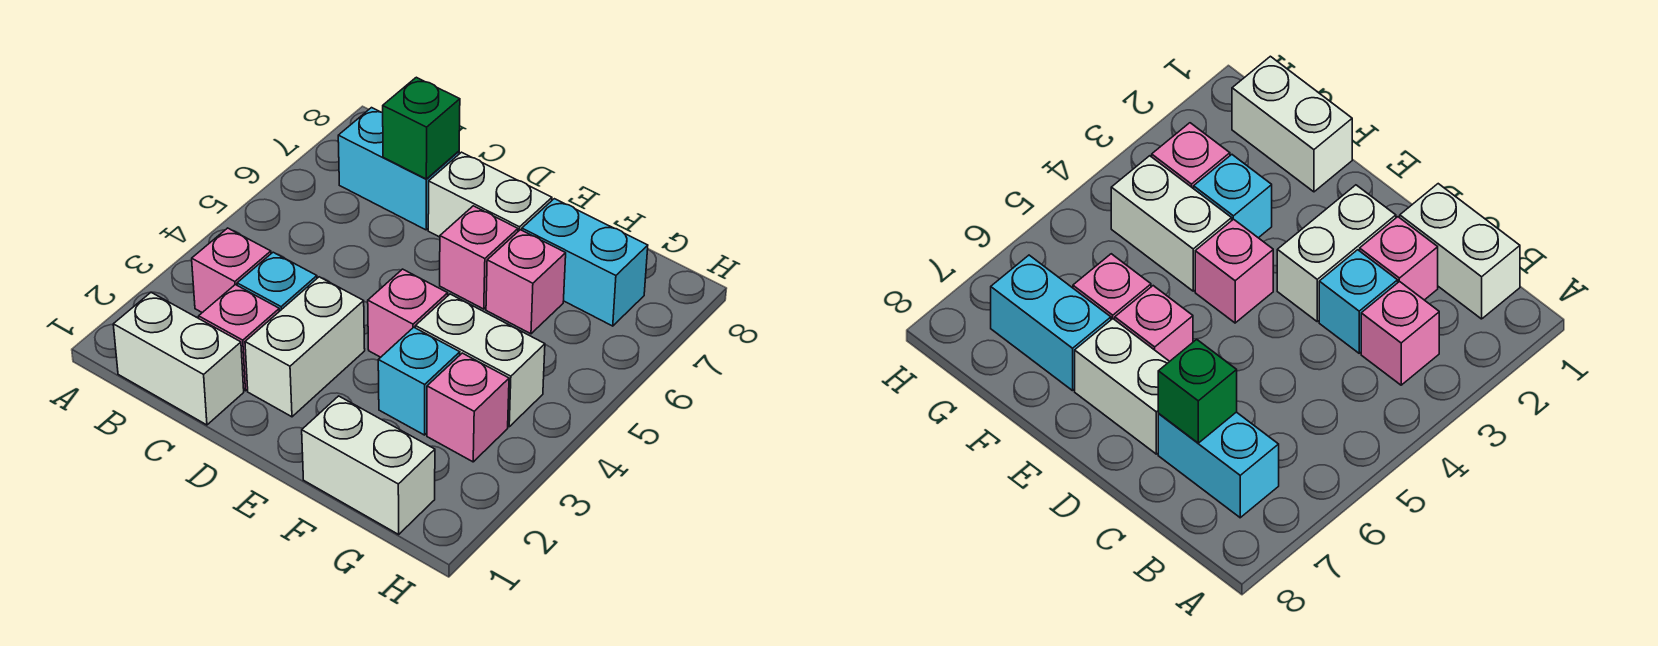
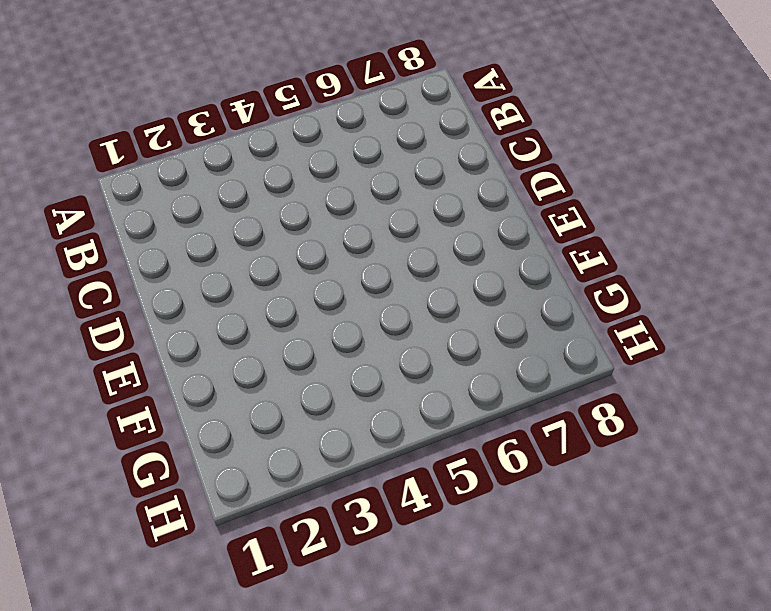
none -> white 1x2 brick [113,292,244,425]
none -> pink 1x1 brick [192,228,271,313]
none -> cyan 1x2 brick [338,108,459,230]

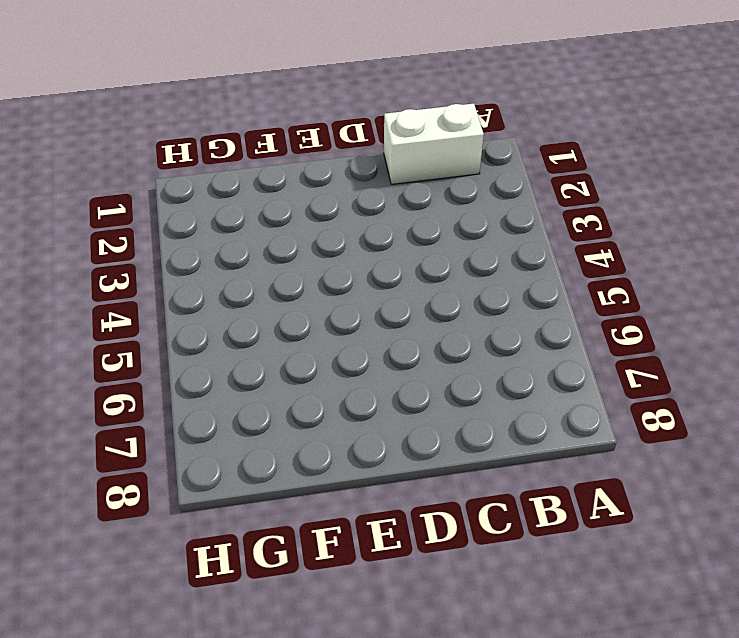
none -> pink 1x1 brick [192,228,271,313]
none -> cyan 1x2 brick [338,108,459,230]
none -> pink 1x1 brick [199,285,279,391]

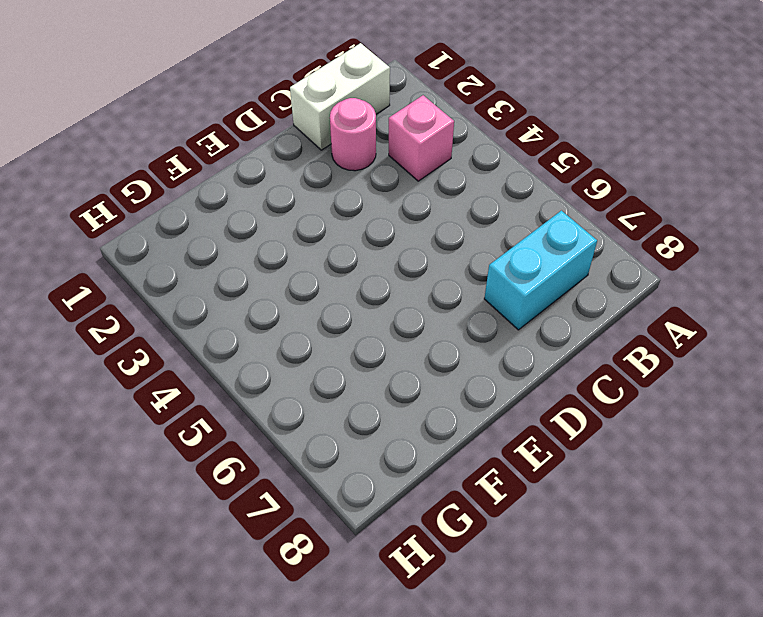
pink 1x1 round brick [330,98,376,171] -> pink 1x1 brick [199,285,279,391]
none -> cyan 1x1 brick [237,252,317,311]
none -> white 1x2 brick [245,277,365,417]
none -> white 1x2 brick [428,152,552,237]

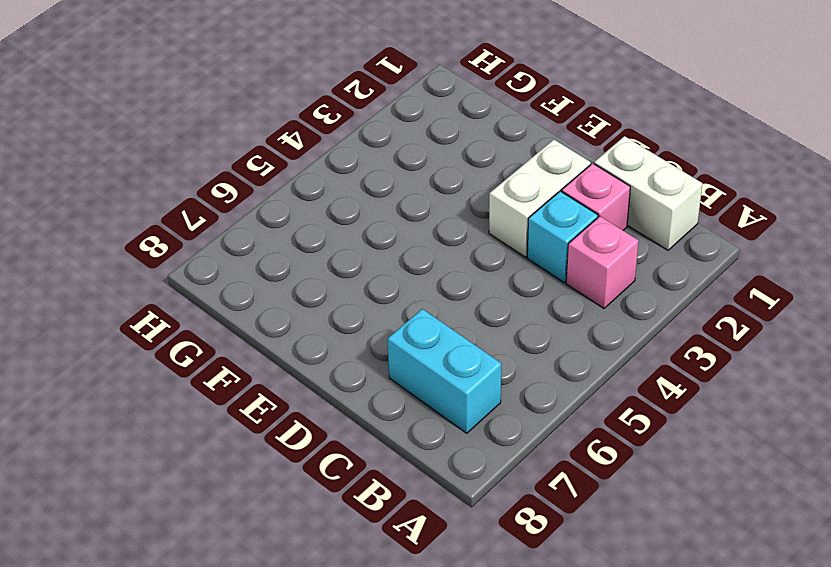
none -> white 1x2 brick [428,152,552,237]
none -> pink 1x1 brick [368,269,448,357]
none -> pink 1x1 brick [440,206,518,309]

